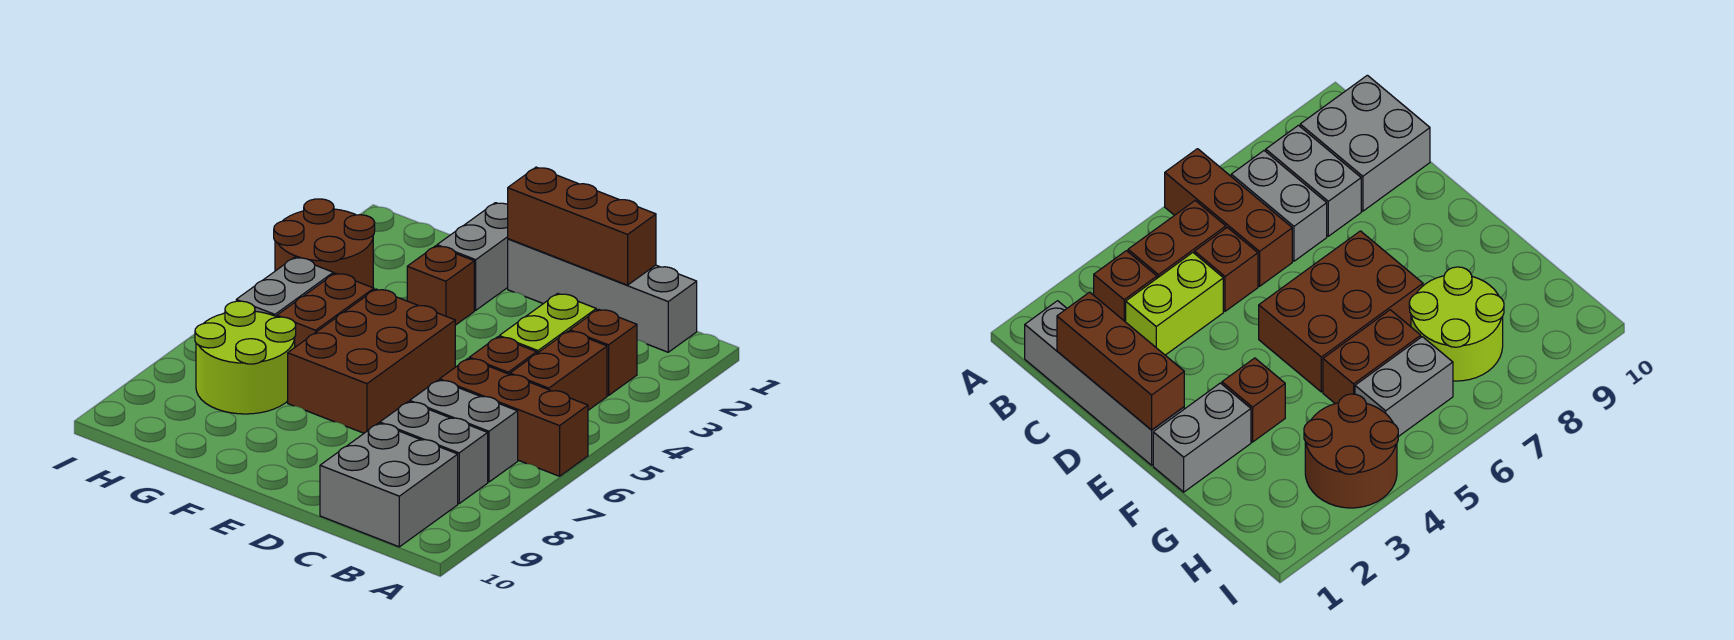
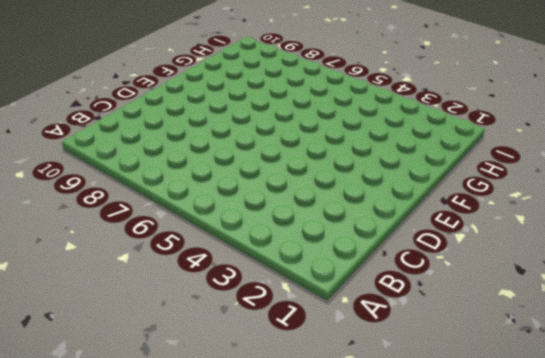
none -> brown 1x3 brick [440,358,588,476]
none -> grey 1x4 brick [508,239,697,352]
none -> brown 1x1 brick [570,309,637,396]

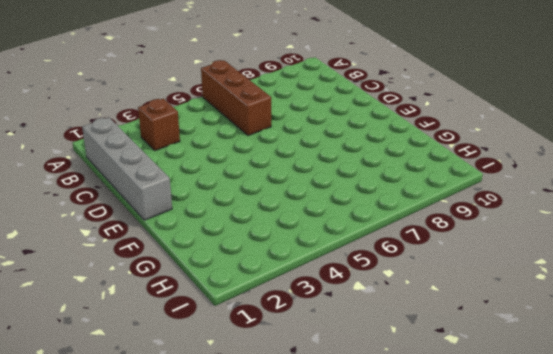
none -> brown 1x2 brick [510,331,607,410]
none -> grey 1x2 brick [410,380,518,482]
none -> grey 1x2 brick [380,402,488,504]

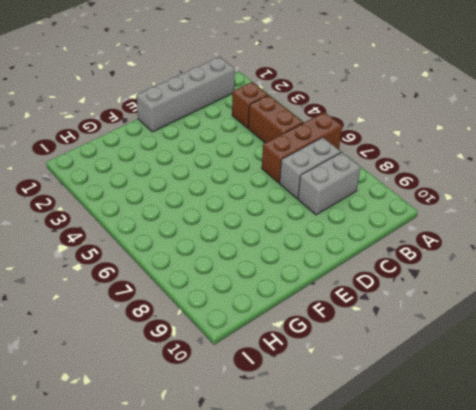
none -> grey 2x2 brick [320,423,458,547]
none -> lime 1x2 brick [499,293,596,353]
none -> brown 1x1 brick [469,337,537,374]

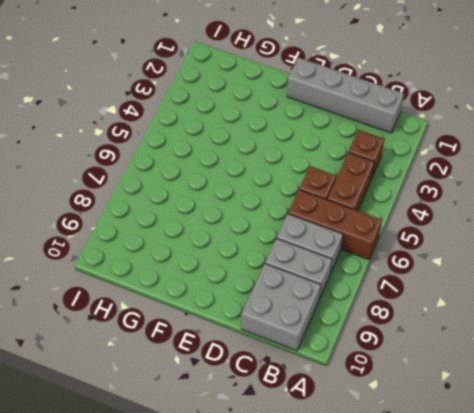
none -> lime 1x2 brick [499,293,596,353]
none -> brown 2x3 brick [288,289,455,433]
none -> grey 1x2 brick [437,203,508,310]

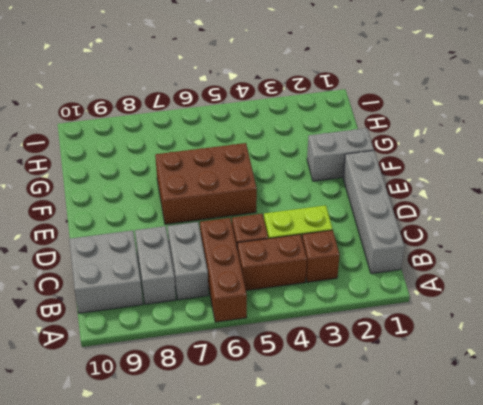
none -> brown 1x1 brick [407,246,474,325]
none -> brown 1x2 brick [277,273,374,347]
none -> lime 2x2 round brick [195,301,296,414]

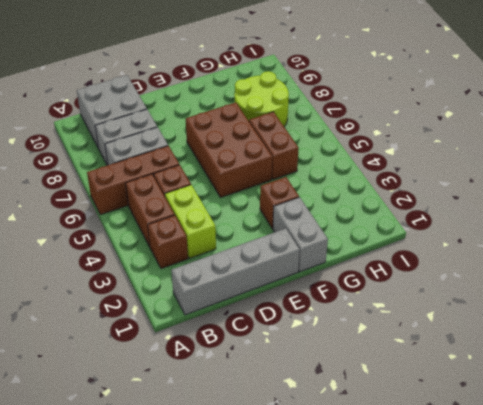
none -> brown 2x2 round brick [274,199,375,288]
none -> grey 1x2 brick [236,257,333,317]
none -> brown 1x3 brick [508,167,656,285]

